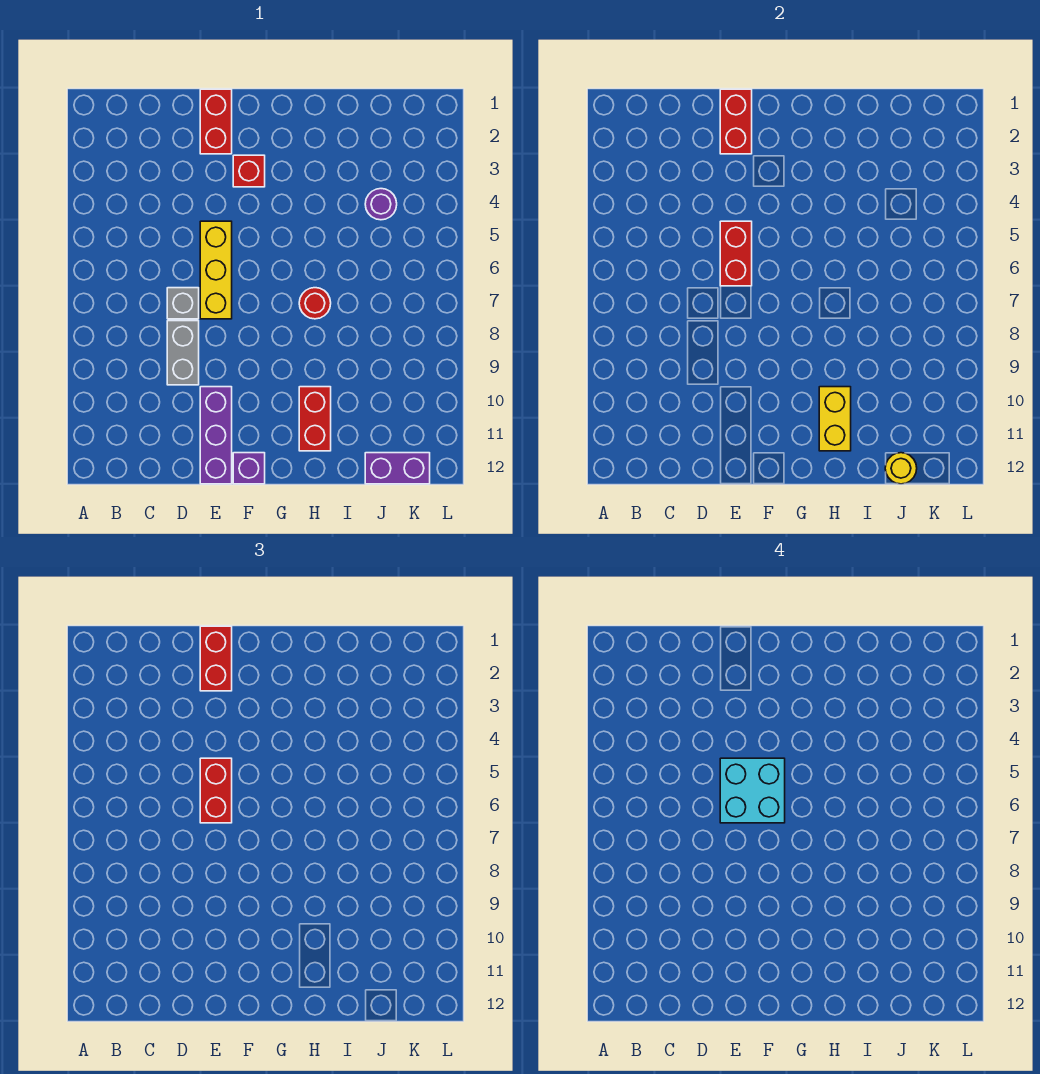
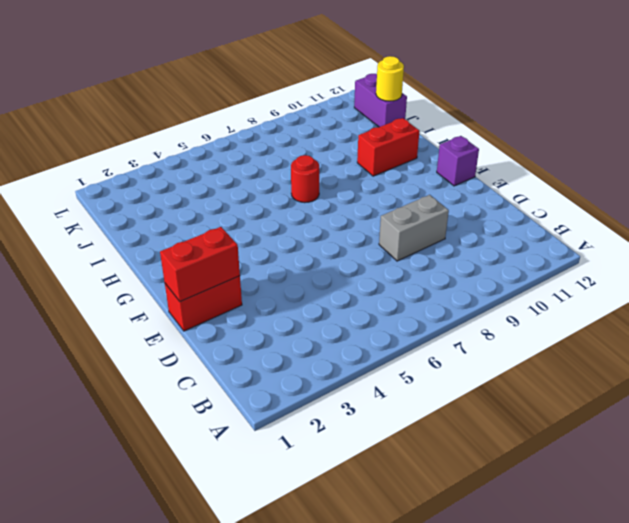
none -> grey 1x1 brick [167,288,199,319]
none -> yellow 1x3 brick [200,221,232,319]
none -> purple 1x3 brick [200,387,232,484]

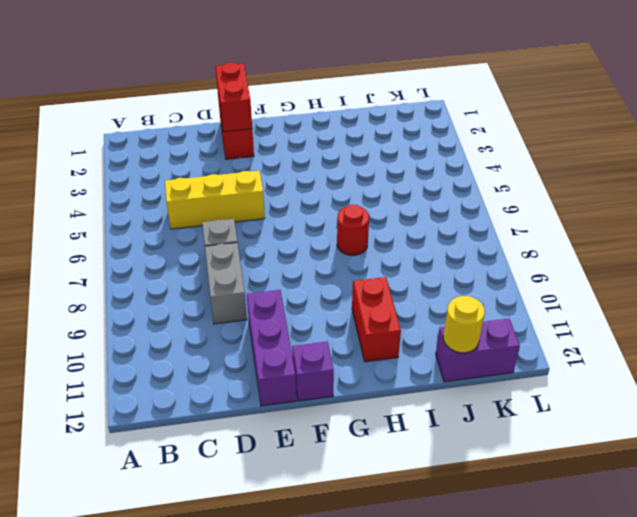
yellow 1x3 brick [165,171,265,229] -> yellow 1x3 brick turned to [200,221,232,319]
none -> red 1x1 brick [233,155,265,187]
none -> purple 1x1 round brick [365,189,397,220]
none -> red 1x2 brick [720,221,752,286]

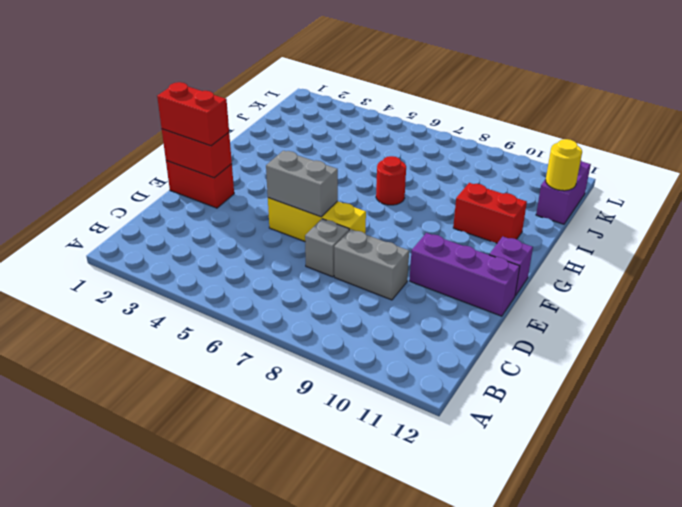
grey 1x2 brick [266,151,338,217] -> red 1x2 brick [720,221,752,286]
none -> red 1x1 brick [233,155,265,187]
none -> purple 1x1 round brick [365,189,397,220]
none -> yellow 1x2 brick [819,387,851,451]

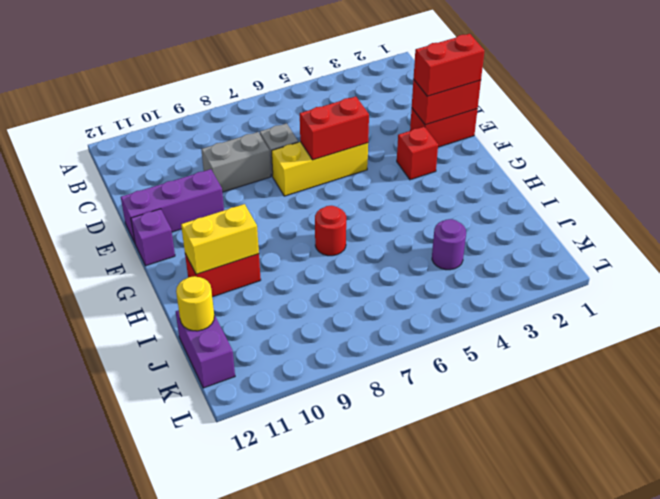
none -> red 1x2 brick [200,758,232,823]
none -> cyan 2x2 brick [720,758,785,823]

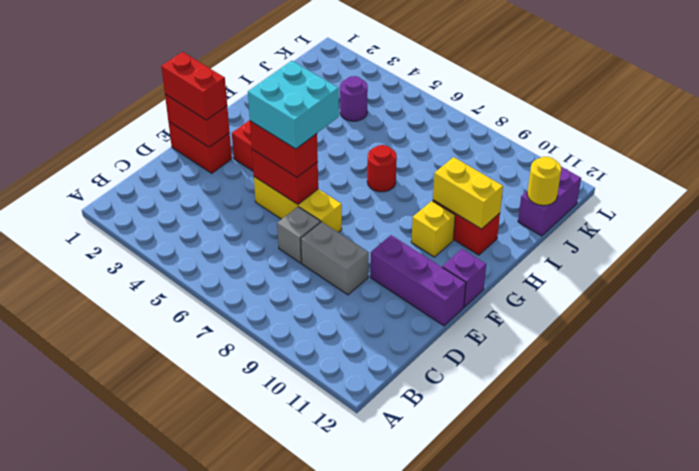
yellow 1x1 brick [411,201,455,257] -> none

